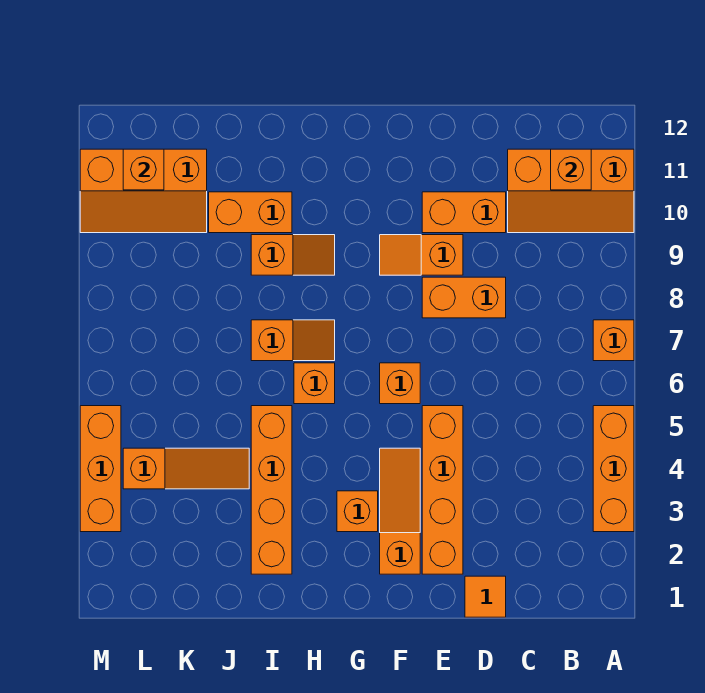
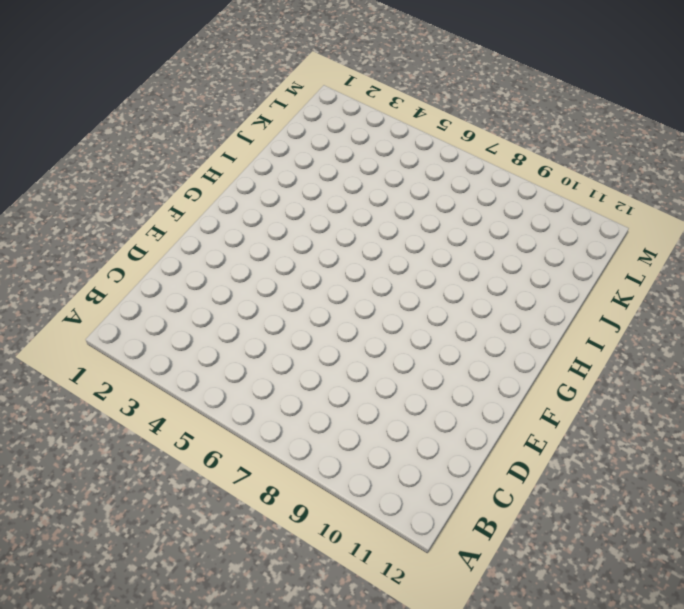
none -> orange 1x3 brick [593,406,634,532]
none -> orange 1x1 brick [593,320,634,361]
none -> orange 2x3 slope [508,149,634,233]

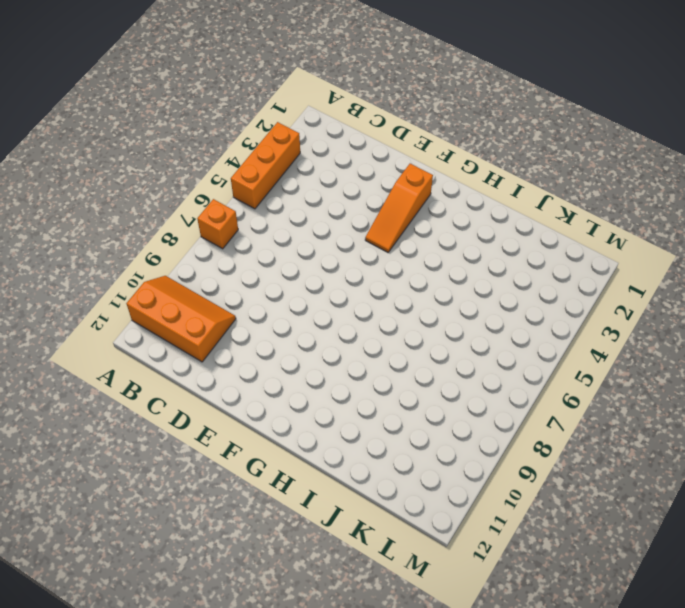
none -> orange 1x1 tile [465,576,506,617]
none -> orange 1x2 brick [422,277,506,318]
none -> orange 1x2 brick [422,192,506,233]

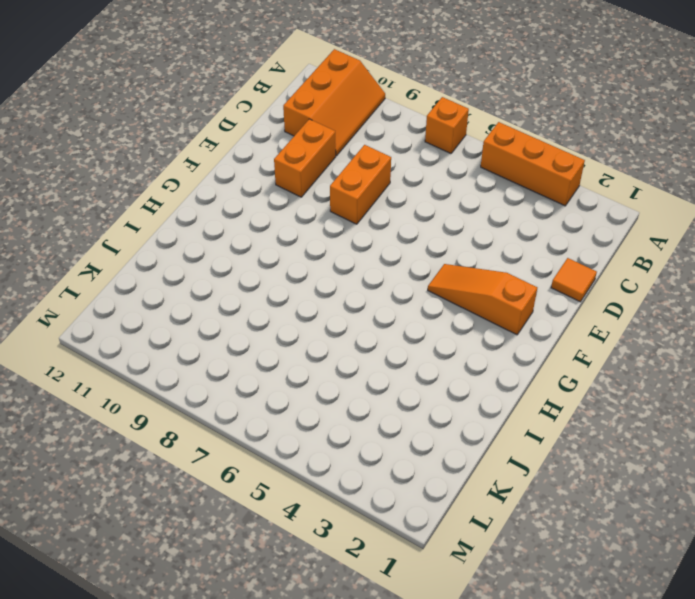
none -> orange 1x4 brick [422,406,463,574]
none -> orange 1x2 slope [380,235,463,275]
none -> orange 1x1 brick [380,363,420,404]

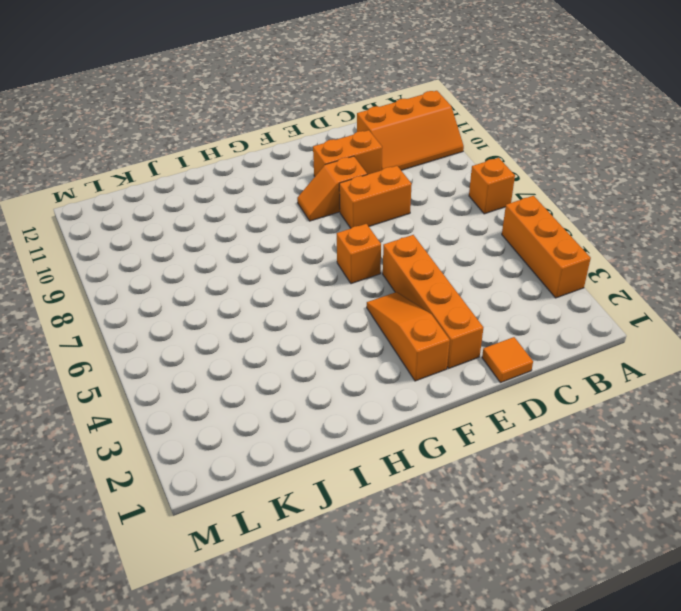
none -> orange 1x1 brick [337,491,378,532]
none -> orange 1x1 brick [294,363,335,404]
none -> orange 1x2 slope [251,320,335,361]

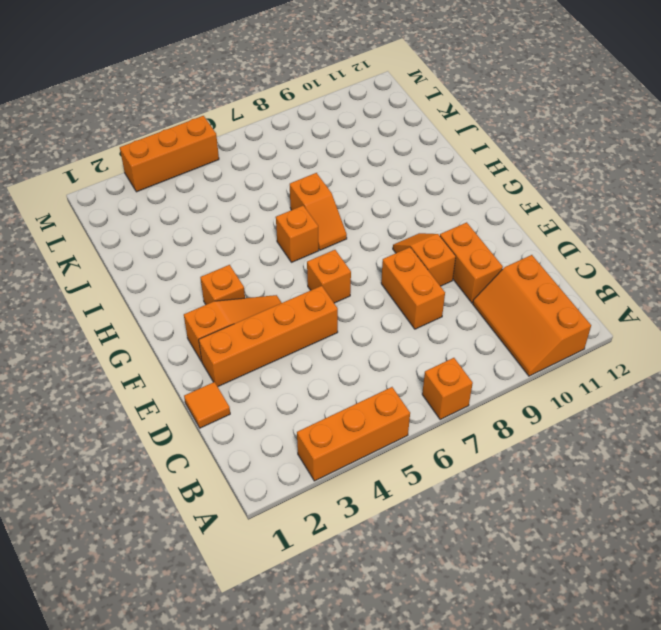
none -> orange 1x2 slope [251,235,335,275]
none -> orange 1x4 brick [251,406,292,574]
none -> orange 1x2 brick [209,192,292,233]

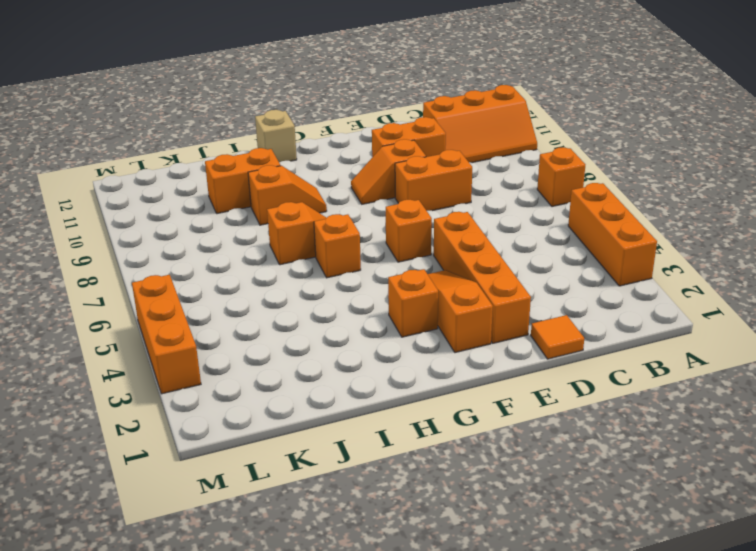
tan 1x1 brick [255,110,297,162] -> none
none -> orange 1x4 brick [251,406,292,574]
none -> orange 1x3 slope [123,448,249,489]
none -> orange 2x3 slope [80,149,207,233]

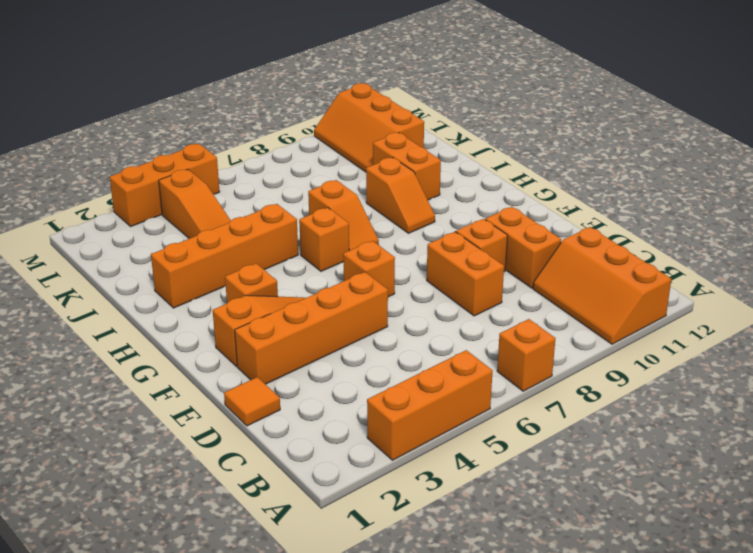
none -> orange 1x1 brick [551,149,591,190]
none -> orange 1x1 brick [123,149,164,190]

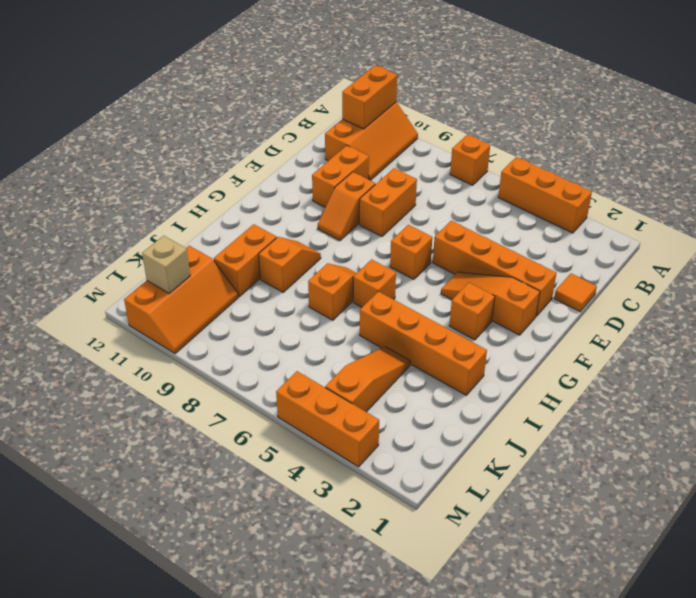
orange 1x2 brick [342,65,397,129] -> orange 1x1 brick [551,149,591,190]
tan 1x1 brick [142,236,190,293] -> orange 1x1 brick [123,149,164,190]

